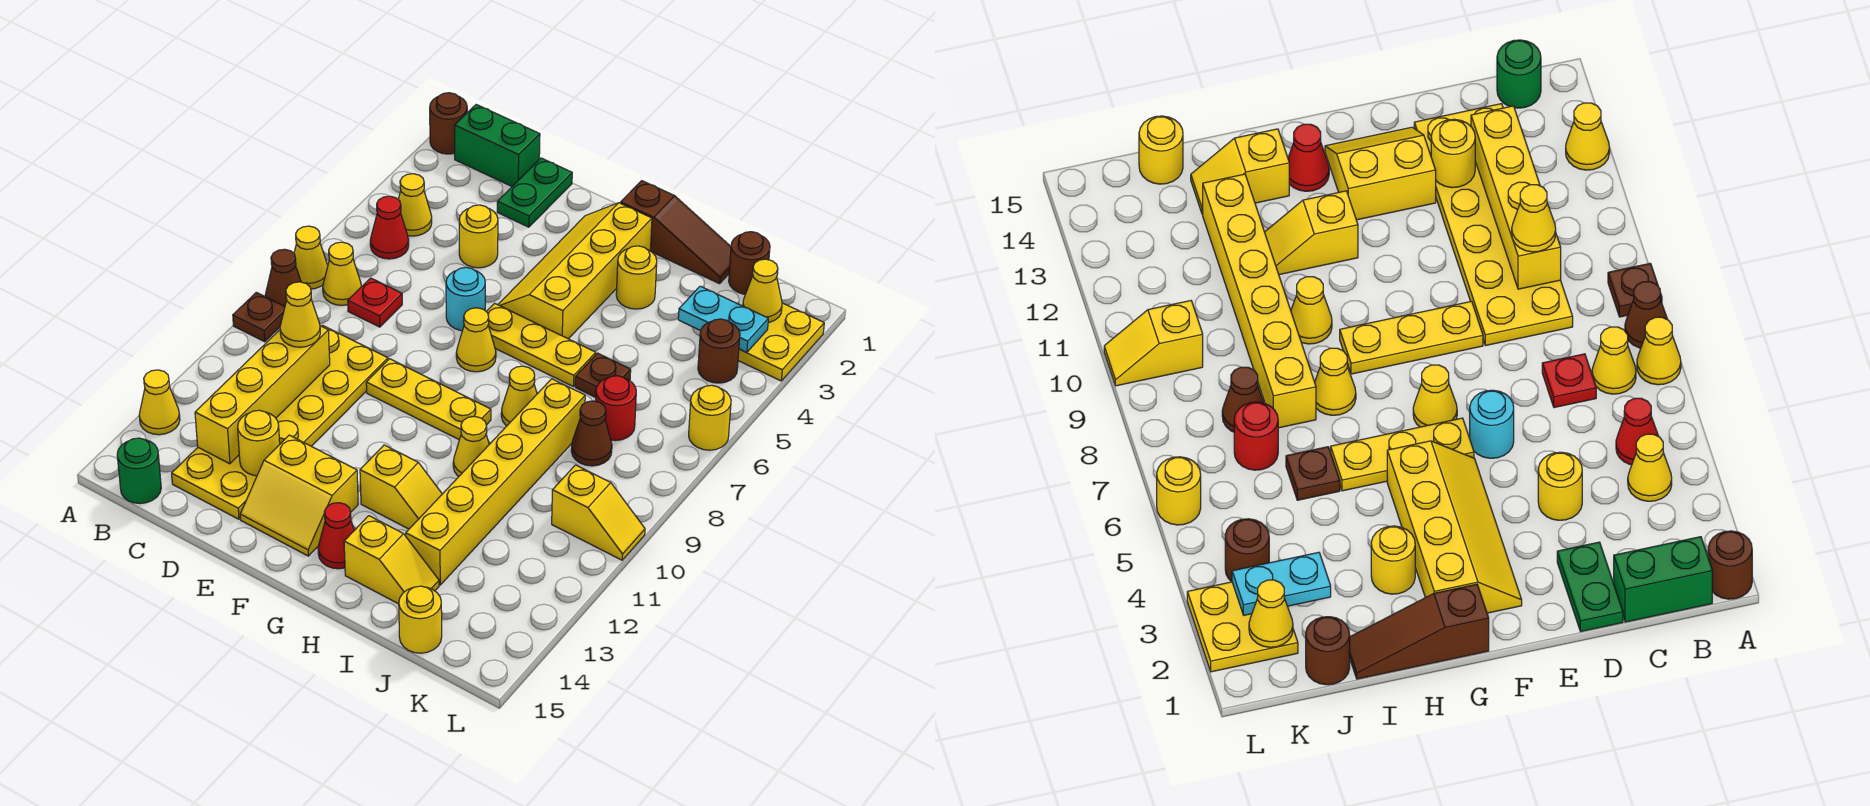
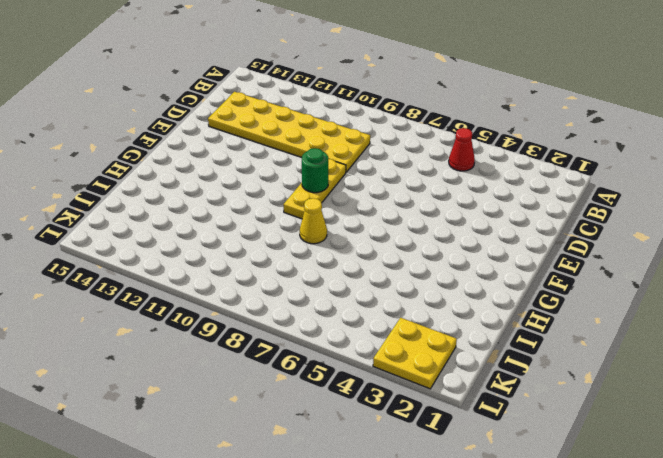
green 1x1 round brick [302,148,328,193] -> green 1x1 round brick moved to [117,438,161,504]
none -> brown 1x1 round brick [430,93,467,154]
none -> yellow 1x1 cone [294,226,328,289]
none -> brown 1x1 cone [266,249,301,306]
none -> brown 1x1 plate [233,292,285,342]

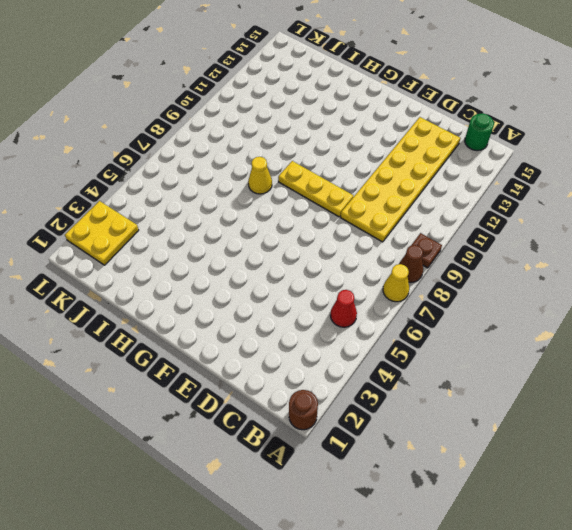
none -> yellow 1x1 cone [139,370,180,435]
none -> green 1x2 brick [455,105,540,186]
none -> yellow 1x1 cone [398,174,432,236]
none -> yellow 1x1 cone [323,242,361,305]

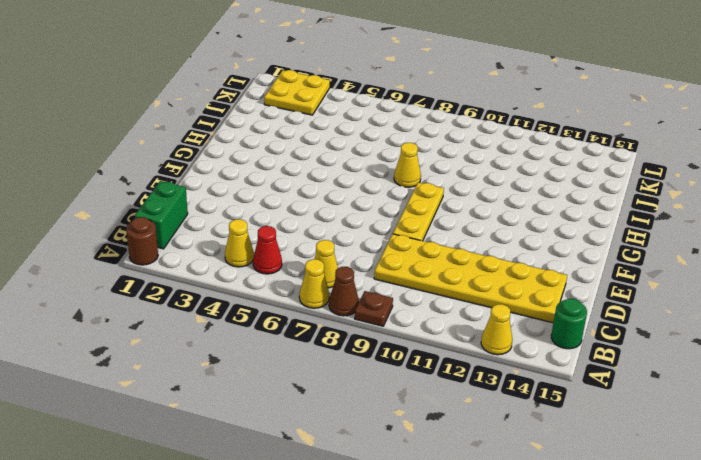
none -> red 1x1 plate [348,278,402,327]
none -> green 1x2 plate [497,158,572,227]
none -> yellow 1x1 round brick [459,205,498,268]
none -> cyan 1x1 round brick [446,267,485,331]

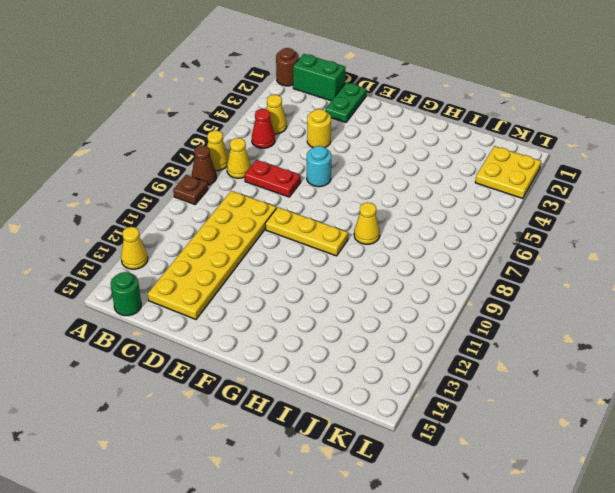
red 1x2 plate [245,160,301,197] -> red 1x1 plate [348,278,402,327]
none -> yellow 2x2 slope [240,435,358,556]
none -> yellow 2x4 slope [498,203,652,339]
none -> yellow 1x3 plate [486,303,596,387]
none -> yellow 1x1 cone [456,308,496,372]

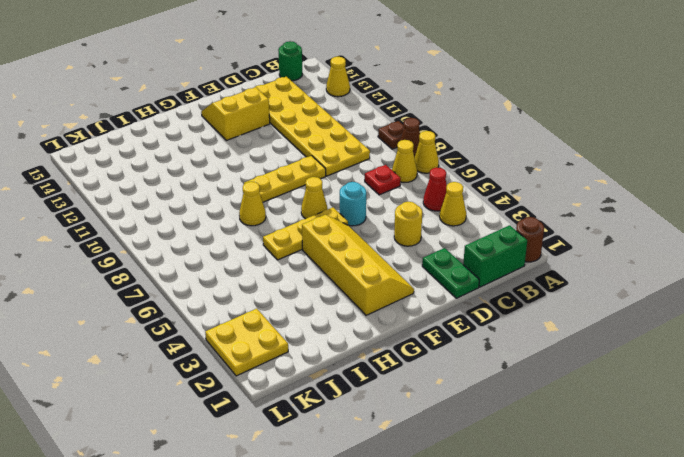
none -> brown 1x3 slope [621,181,731,284]
none -> yellow 1x2 slope [360,445,442,529]
none -> red 1x1 cone [318,503,354,569]
none -> yellow 1x1 round brick [616,246,657,309]

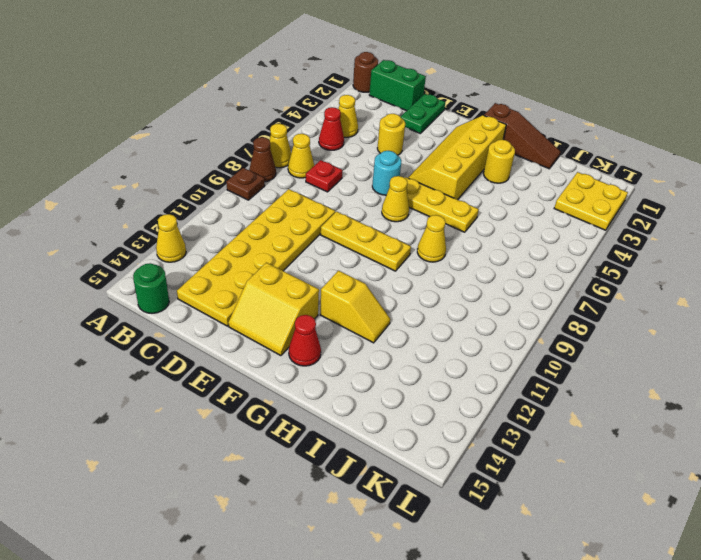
none -> yellow 1x1 cone [453,416,489,477]
none -> yellow 1x2 slope [344,516,439,604]
none -> brown 1x1 plate [575,353,631,398]
none -> yellow 1x6 brick [406,379,585,585]

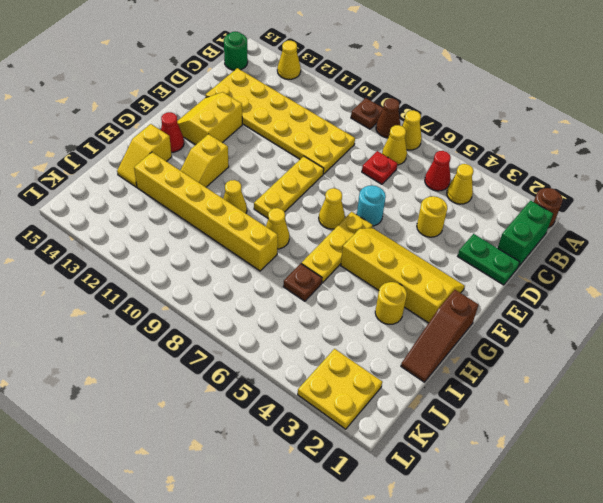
none -> brown 1x1 round brick [729,232,770,294]
none -> red 1x1 round brick [596,376,636,441]
none -> brown 1x1 cone [571,401,612,466]
none -> yellow 1x1 round brick [399,586,442,653]

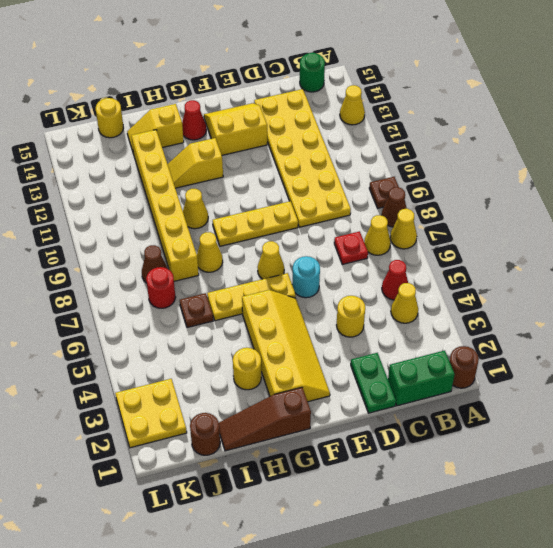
none -> brown 1x1 round brick [698,319,740,383]
none -> yellow 1x2 slope [552,465,645,560]
none -> yellow 1x1 round brick [689,385,731,450]
none -> yellow 1x4 brick [195,326,330,464]

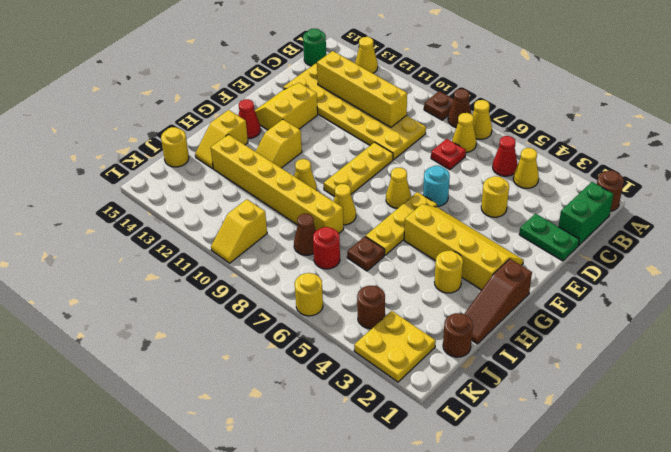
none -> yellow 1x1 round brick [238,410,280,476]
none -> cyan 1x2 plate [678,286,768,353]
none -> yellow 1x1 cone [743,259,782,322]
none -> yellow 1x1 cone [280,282,320,347]

